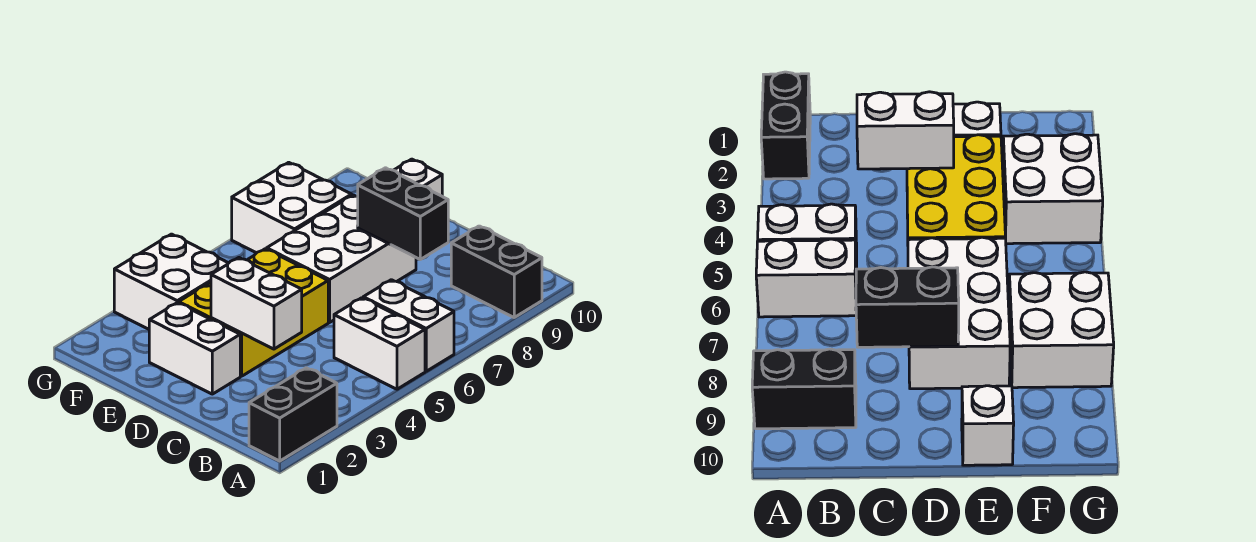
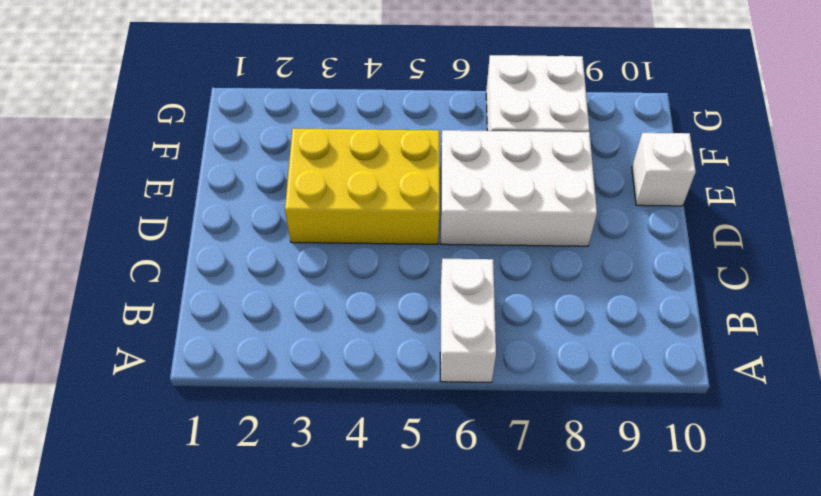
none -> black 1x2 brick [249,368,337,461]
none -> white 1x2 brick [334,298,425,389]
none -> black 1x2 brick [451,226,542,317]

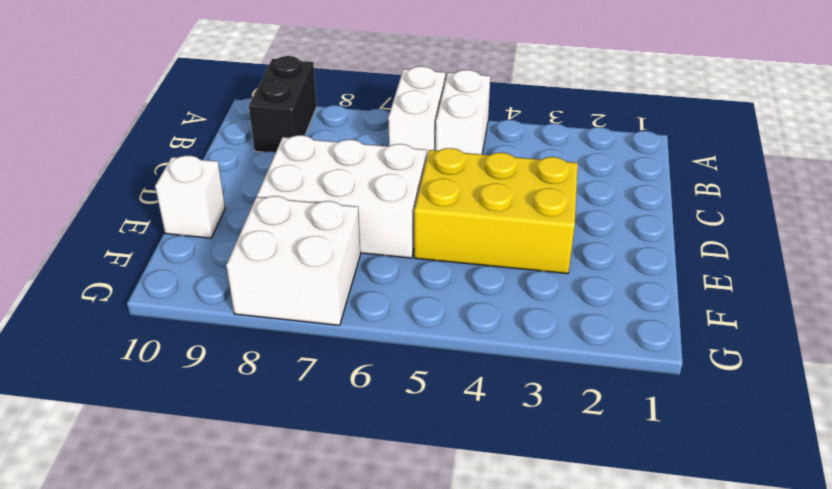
none -> black 1x2 brick [249,368,337,461]
none -> white 1x2 brick [149,303,240,394]
none -> white 2x2 brick [114,234,228,329]

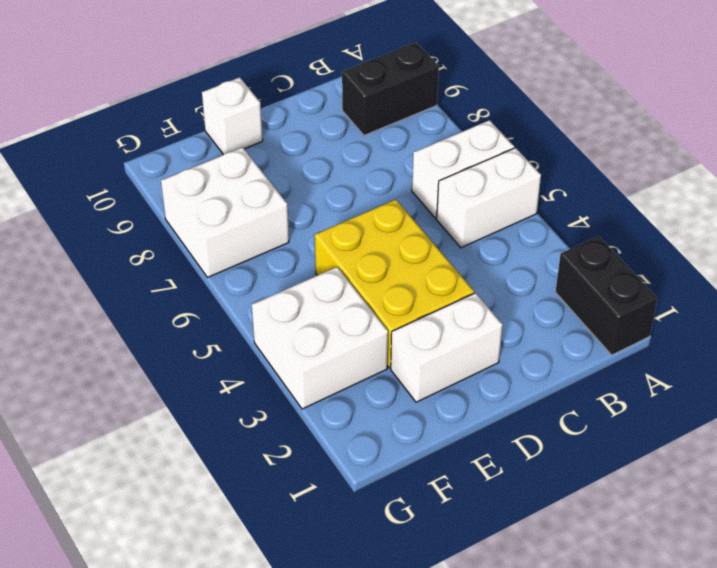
none -> white 2x3 brick [267,195,416,322]
none -> white 1x2 brick [211,258,302,349]
none -> black 1x2 brick [358,168,448,259]

